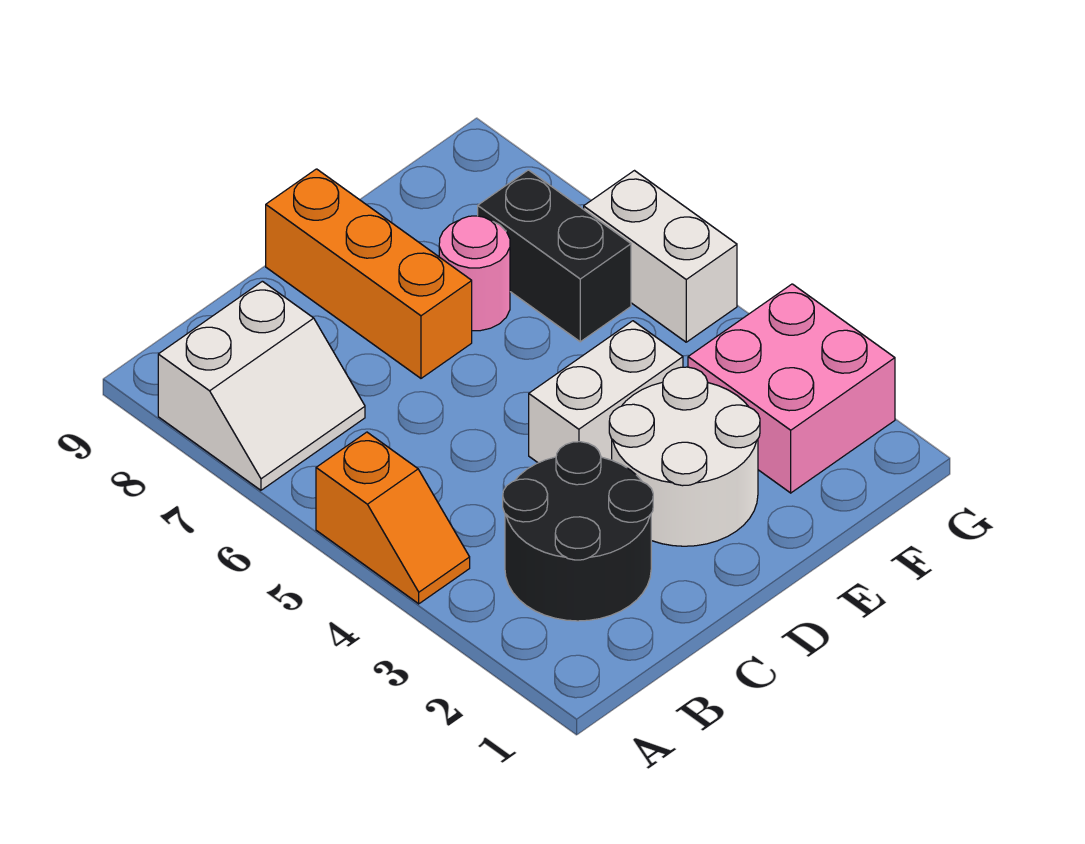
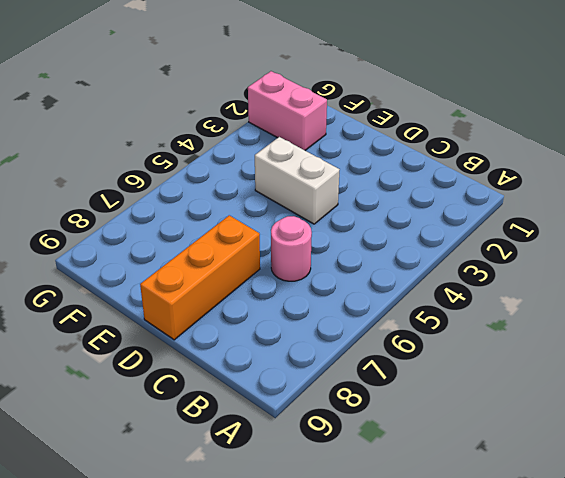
pink 1x1 round brick [271,216,312,281] -> pink 1x1 round brick moved to [439,216,510,331]
pink 1x2 brick [248,71,327,150] -> pink 2x2 brick [688,284,895,493]
none -> orange 1x2 slope [316,432,470,604]
none -> white 2x2 slope [158,281,365,490]

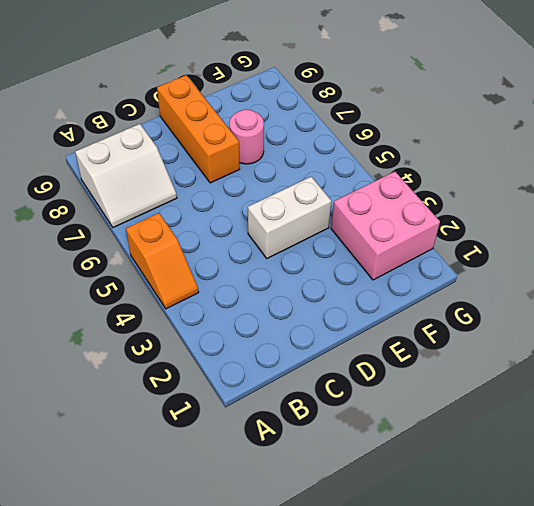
none -> black 2x2 round brick [503,442,653,621]
none -> white 2x2 round brick [609,367,760,546]

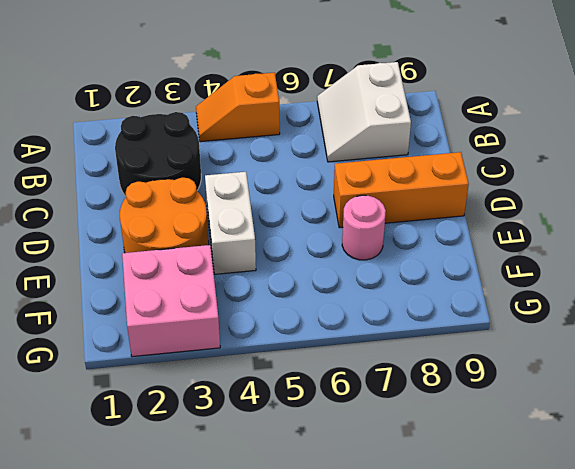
orange 2x2 round brick [120,178,209,253] -> white 2x2 round brick [609,367,760,546]
none -> black 1x2 brick [478,170,631,342]
none -> white 1x2 brick [584,171,737,342]

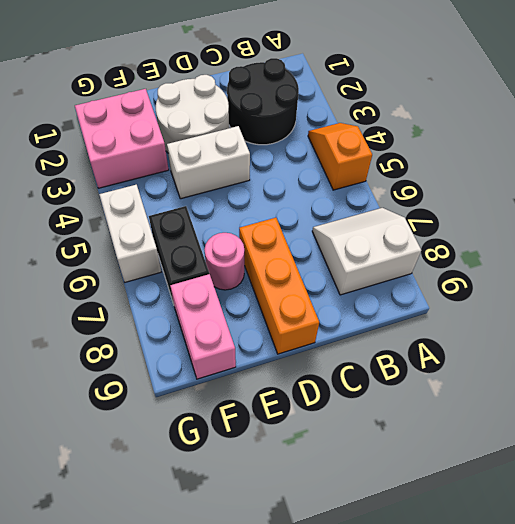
pink 1x2 brick [170,274,236,379] -> none

